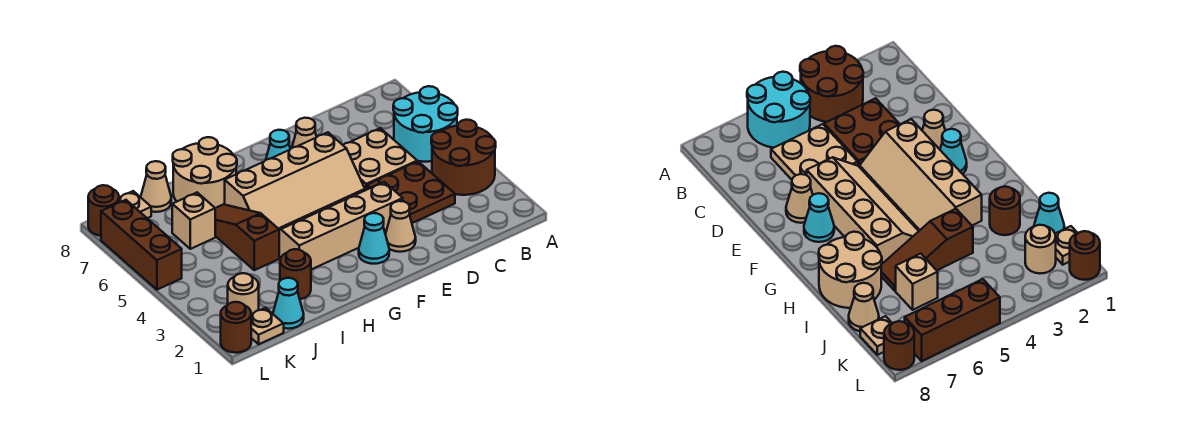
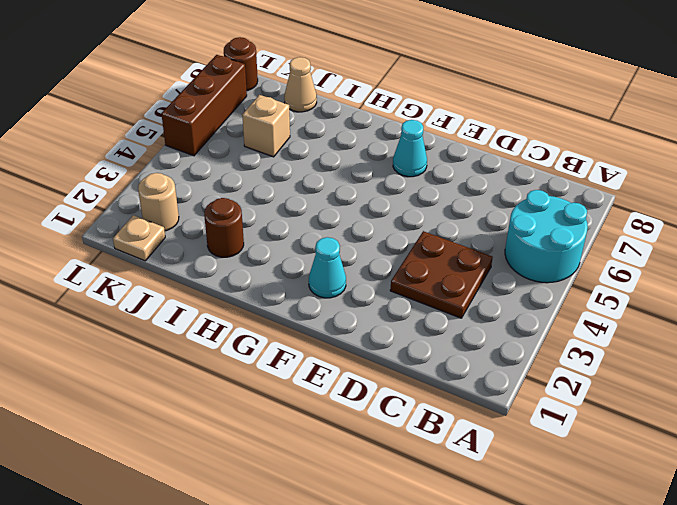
none -> brown 2x2 round brick [431,120,496,195]
none -> tan 2x2 plate [343,128,417,190]
none -> tan 1x1 cone [385,201,416,252]

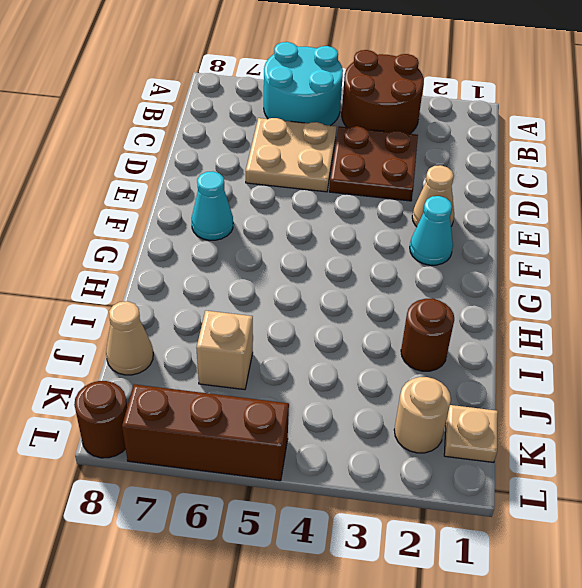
none -> tan 2x4 slope [279,182,403,270]
none -> tan 2x4 slope [225,132,365,229]
none -> tan 1x1 cone [292,118,316,148]

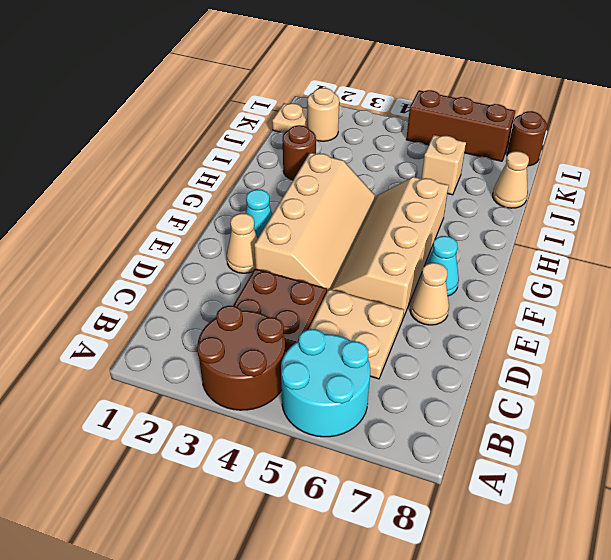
none -> tan 2x2 round brick [173,137,237,208]
none -> brown 1x3 slope [215,204,279,270]
none -> cyan 1x1 cone [273,278,304,329]

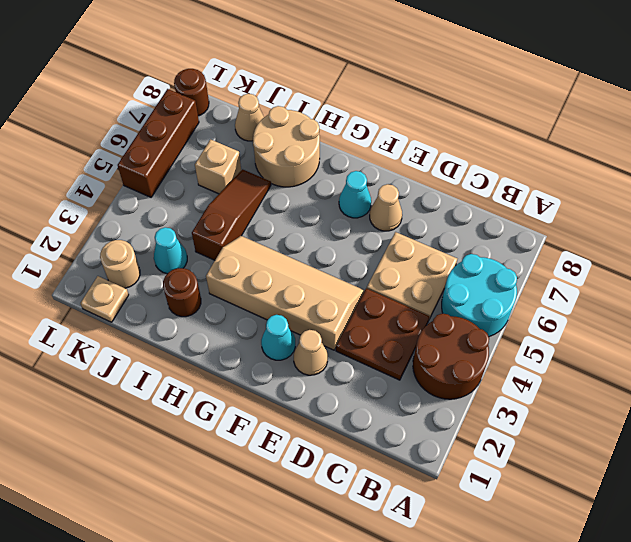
cyan 1x1 cone [154,227,187,274] -> cyan 1x1 cone moved to [273,278,304,329]
none -> tan 2x4 slope [225,132,365,229]
none -> tan 1x1 plate [119,191,151,218]
none -> brown 1x1 round brick [221,302,251,353]

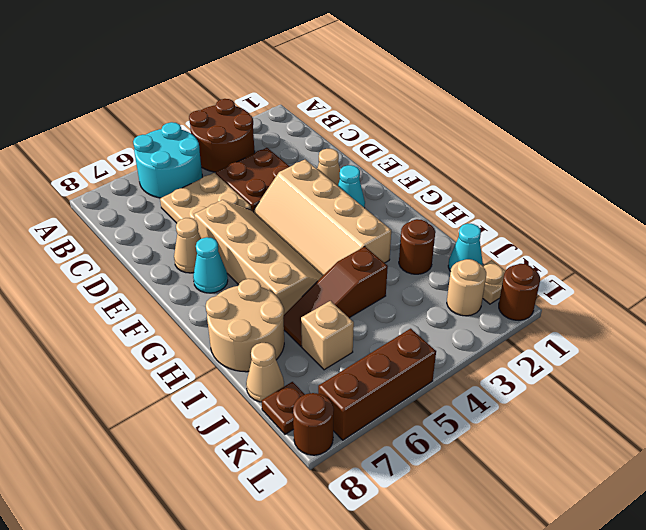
brown 1x1 plate [262,382,305,434] -> tan 1x1 plate [119,191,151,218]

